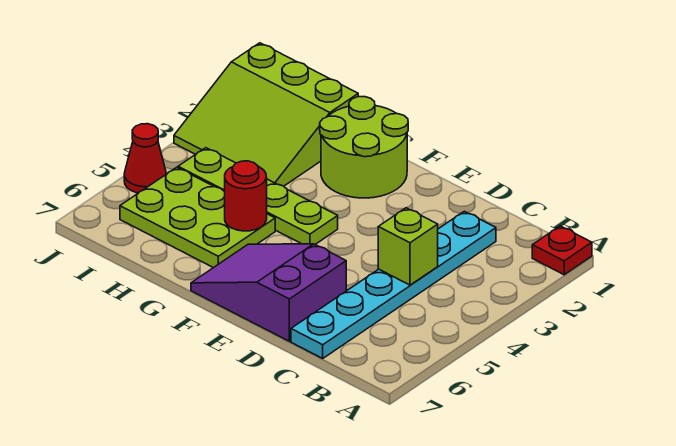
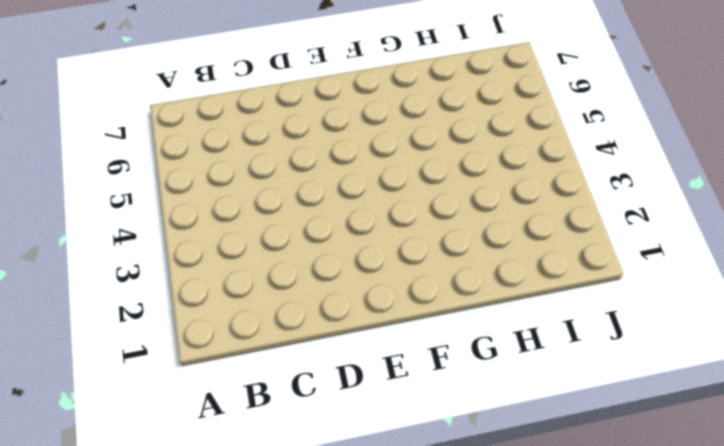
none -> red 1x1 plate [532,226,592,275]
none -> cyan 1x6 plate [291,211,496,358]

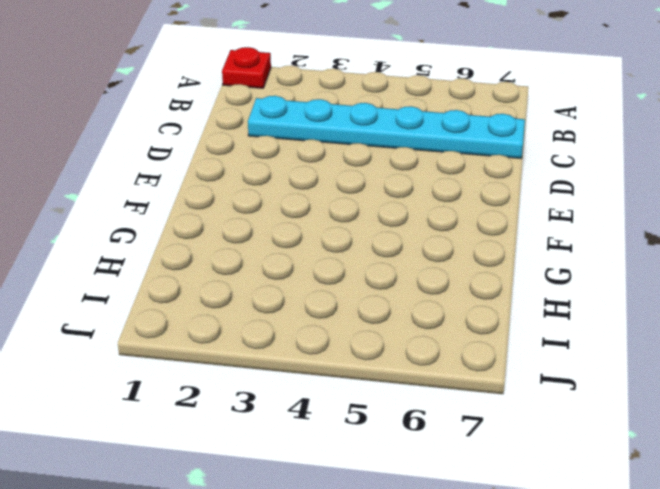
none -> purple 2x3 slope [191,244,346,341]
none -> lime 2x2 round brick [320,97,408,198]

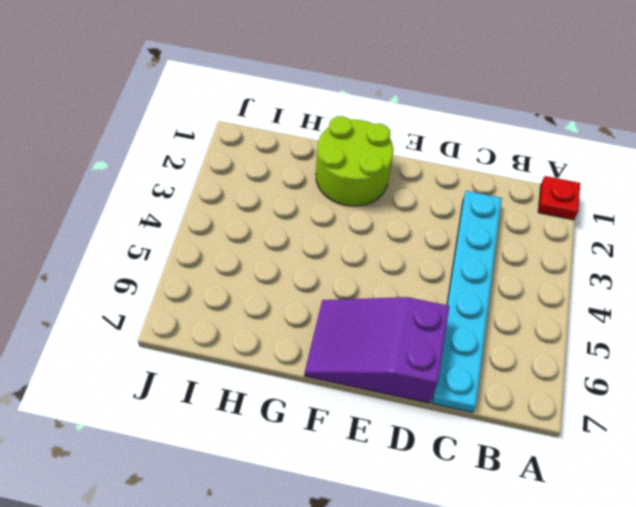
none -> lime 1x4 plate [178,148,338,244]
none -> lime 2x3 plate [120,167,275,268]

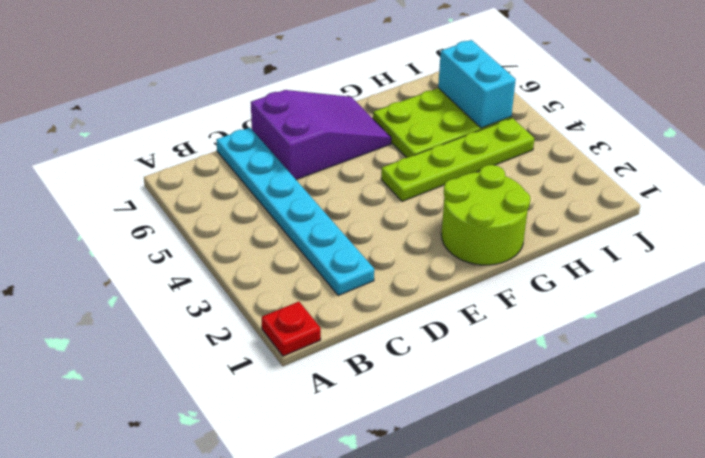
cyan 1x2 brick [438,40,516,128] -> none
none -> lime 3x3 slope [174,43,358,186]
none -> red 1x1 cone [124,124,166,193]

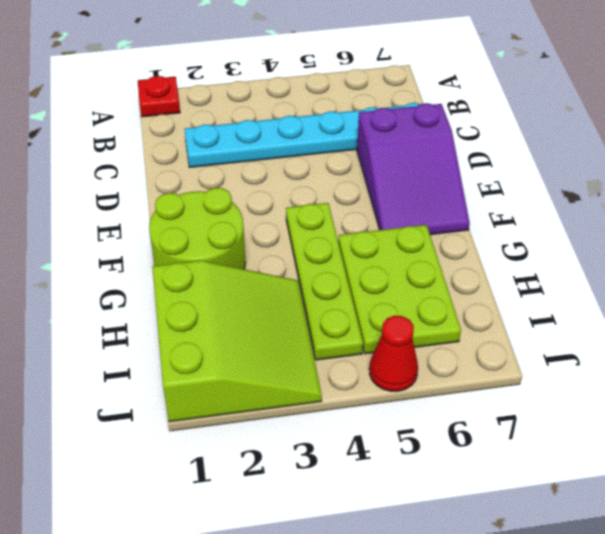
none -> lime 1x1 brick [378,208,438,285]
none -> red 1x1 round brick [225,161,267,231]

